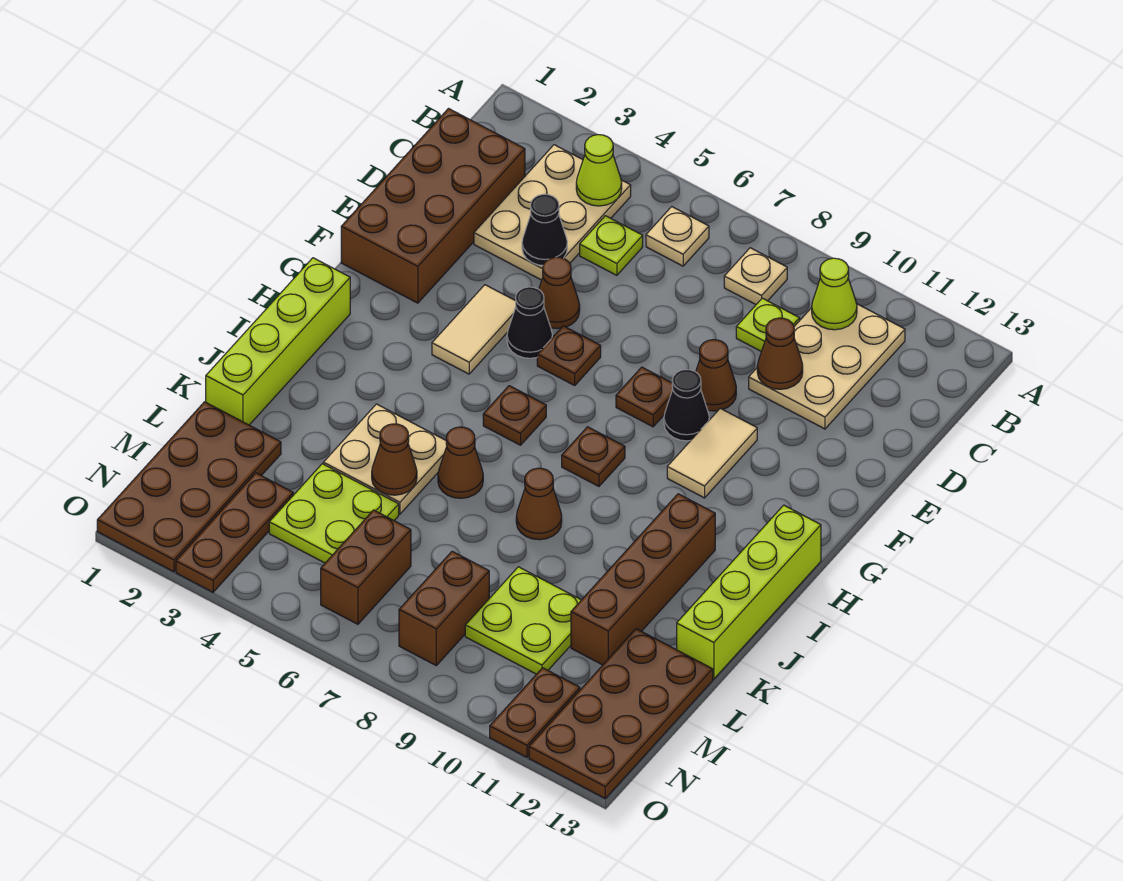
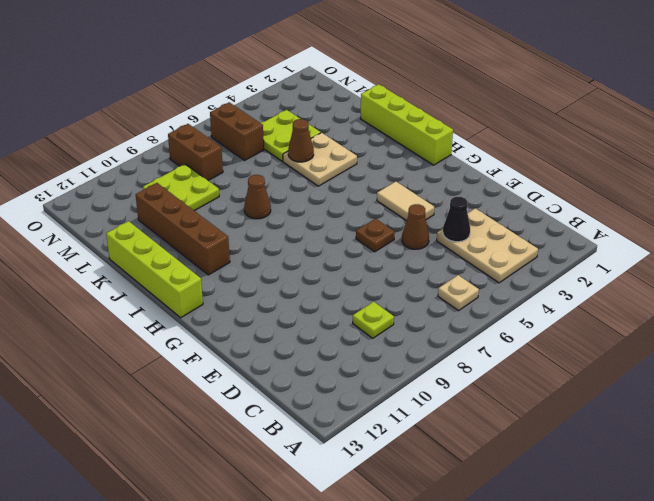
none -> tan 1x1 plate [724,248,787,304]
none -> tan 2x3 plate [749,304,905,429]
none -> brown 2x4 brick [341,109,525,303]
none -> lime 1x1 plate [580,216,643,275]

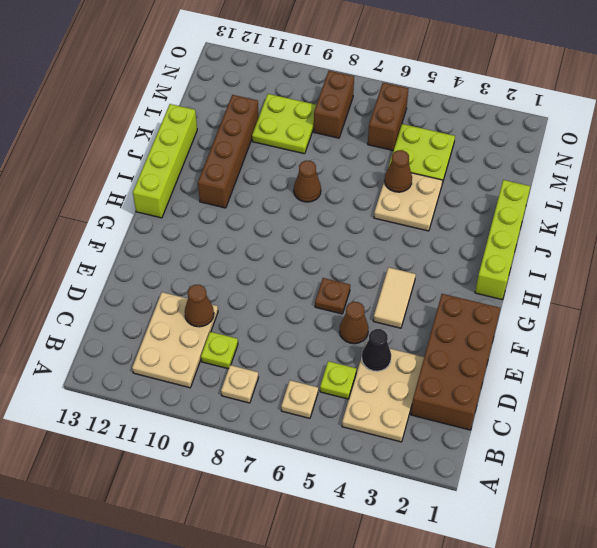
none -> brown 1x1 cone [696,340,736,411]
none -> black 1x1 cone [507,287,552,358]
none -> brown 1x1 plate [616,367,673,427]
none -> black 1x1 cone [664,369,709,441]

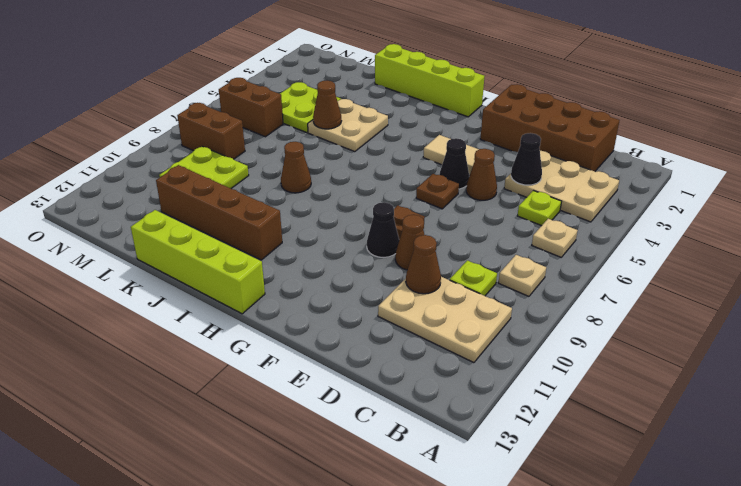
none -> tan 1x2 tile [667,408,757,498]
none -> brown 1x1 plate [483,386,546,445]
none -> brown 1x1 plate [562,427,625,486]
none -> brown 1x1 cone [438,427,483,498]

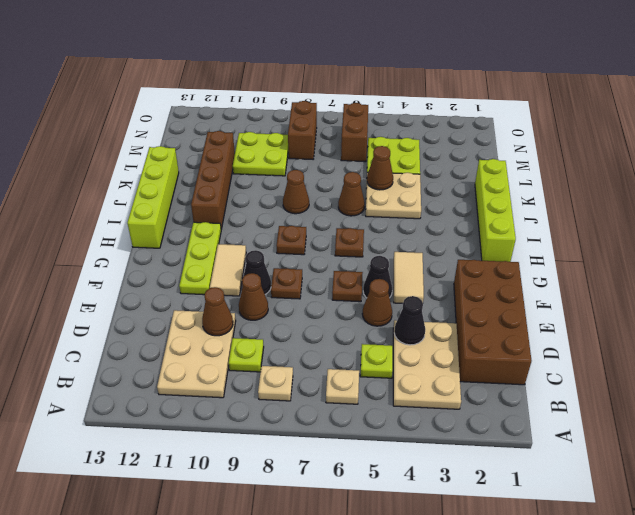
lime 1x3 plate [179,222,221,295] -> none
none -> brown 2x4 plate [97,402,281,572]
none -> brown 2x4 plate [529,629,713,798]
none -> brown 1x3 plate [176,473,293,592]
none -> brown 1x2 plate [490,668,580,757]

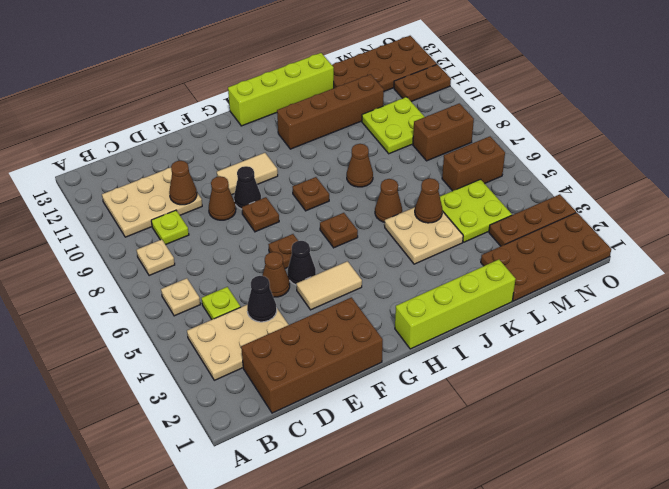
none -> lime 1x1 cone [576,135,622,206]
none -> lime 1x1 cone [812,258,857,330]

